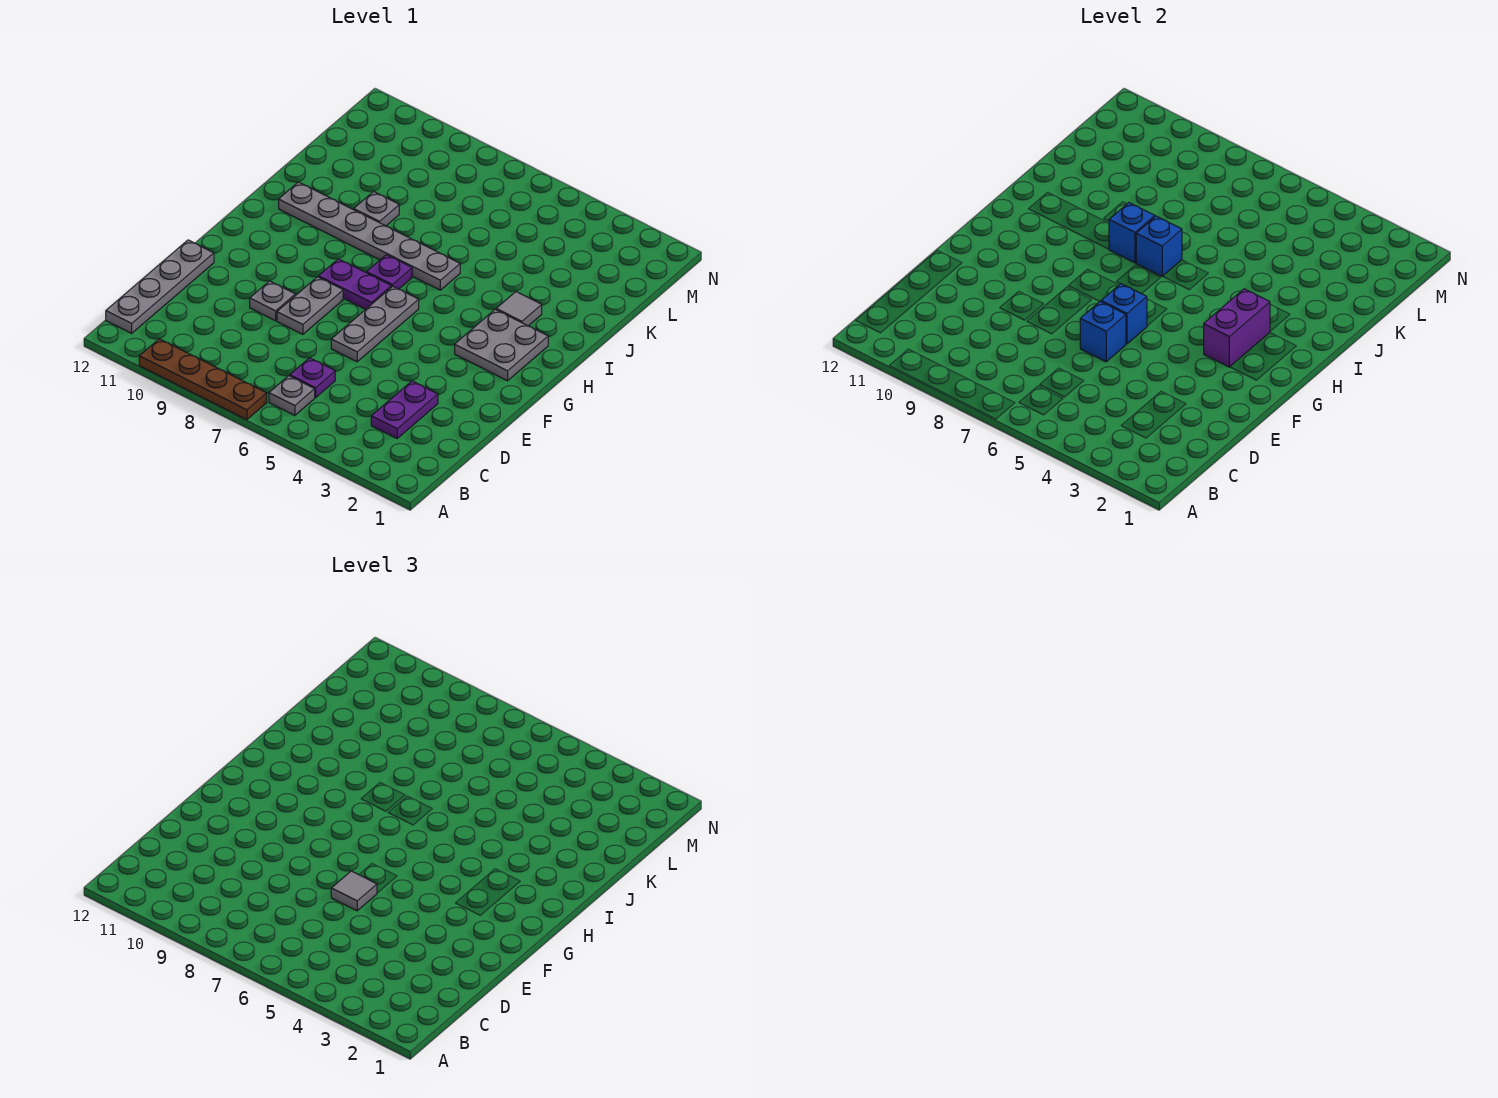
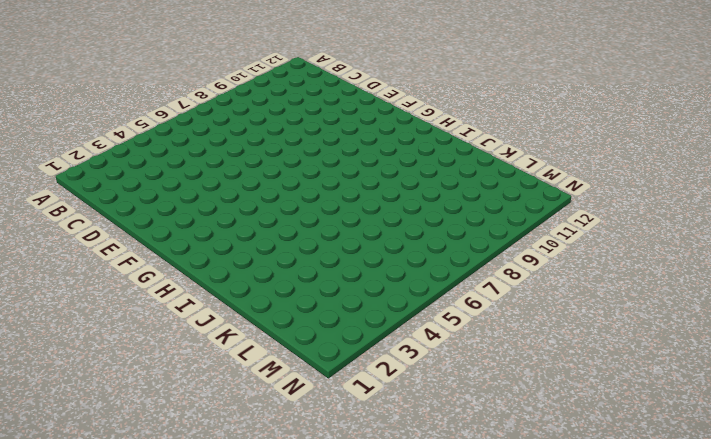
none -> brown 1x4 plate [139,339,267,420]
none -> grey 1x1 plate [269,376,315,415]
none -> grey 1x4 plate [106,240,214,333]

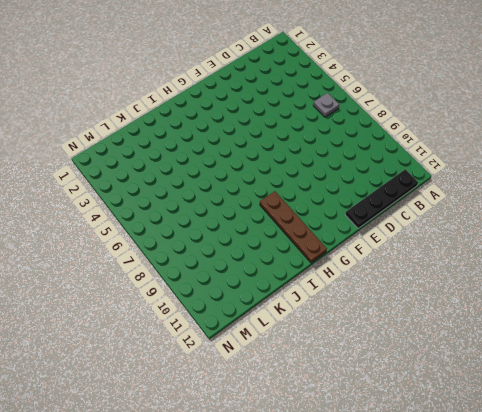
black 1x4 plate [345,169,418,228] -> grey 1x4 plate [106,240,214,333]
brown 1x4 plate [260,191,327,263] -> brown 1x4 plate moved to [139,339,267,420]
none -> purple 1x2 plate [371,381,438,438]
none -> purple 1x1 plate [290,358,335,398]
none -> grey 1x3 plate [331,286,419,362]

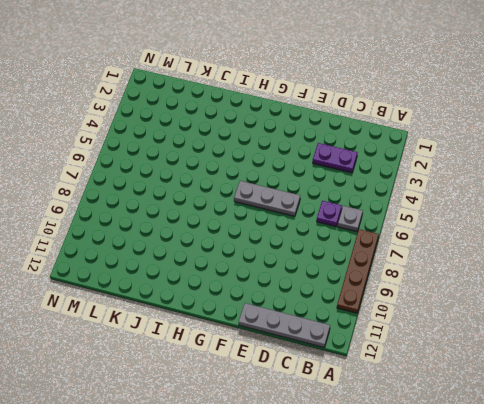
none -> grey 1x2 plate [277,277,343,334]
none -> grey 1x1 plate [250,281,295,321]
none -> grey 2x2 plate [455,309,548,381]

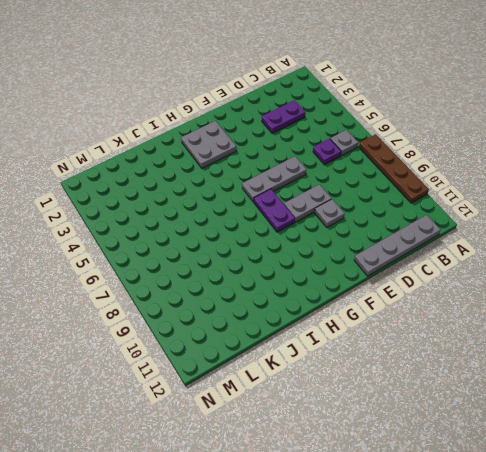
none -> purple 1x1 plate [367,255,412,289]
none -> grey 1x1 tile [496,292,542,326]
none -> grey 1x6 plate [279,182,460,290]

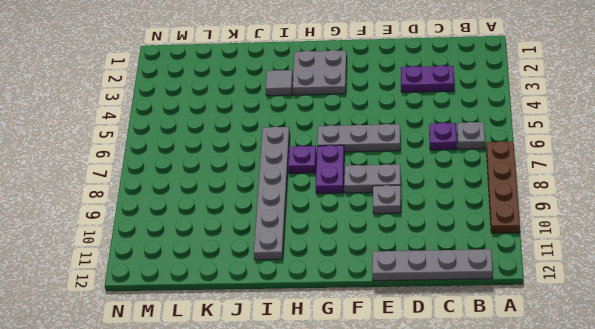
none -> grey 1x1 plate [354,191,399,226]
none -> blue 1x1 brick [1080,301,1126,362]
none -> blue 1x1 brick [1101,284,1147,344]

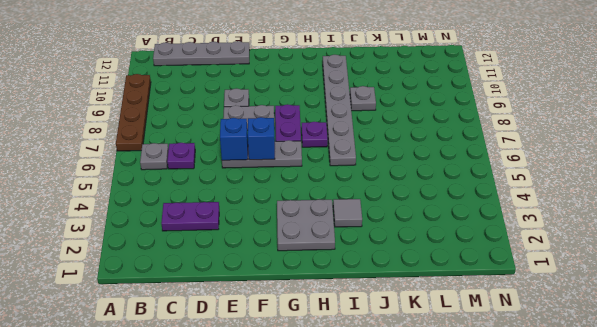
none -> purple 1x2 brick [1204,289,1270,367]
none -> blue 1x1 brick [1136,216,1182,276]
none -> blue 1x1 brick [1109,203,1155,263]

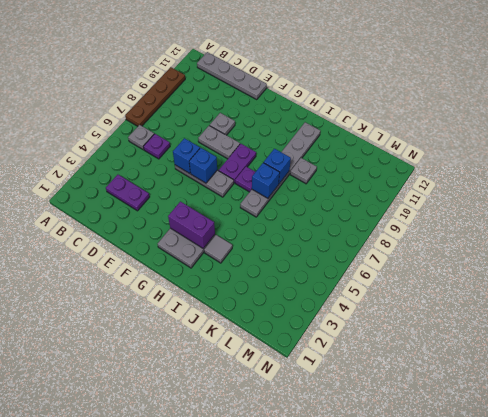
none -> grey 1x1 tile [331,871,377,911]

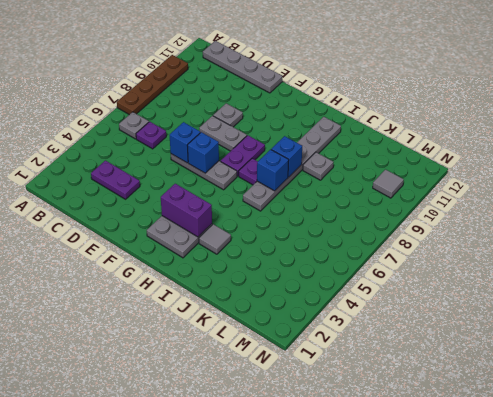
grey 1x1 tile [373,170,404,198] -> grey 1x1 tile moved to [331,871,377,911]

